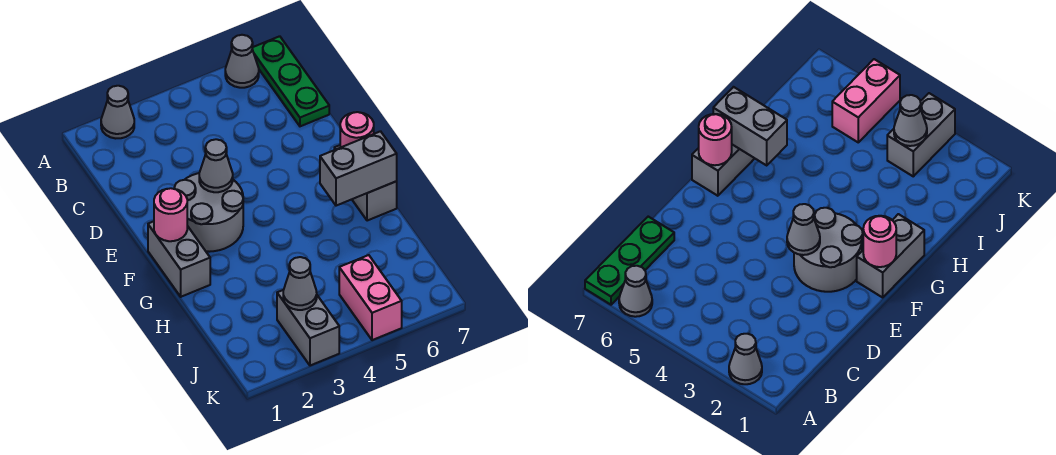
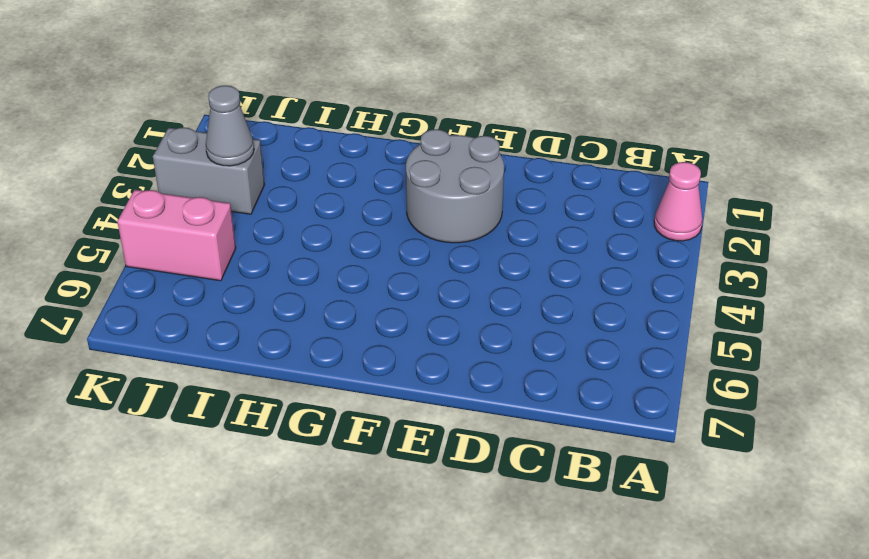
pink 1x1 cone [654,162,703,241] -> grey 1x1 cone [101,86,134,138]
none -> grey 1x1 cone [225,35,259,88]
none -> green 1x3 plate [252,36,329,126]
none -> grey 1x2 brick [148,221,210,297]

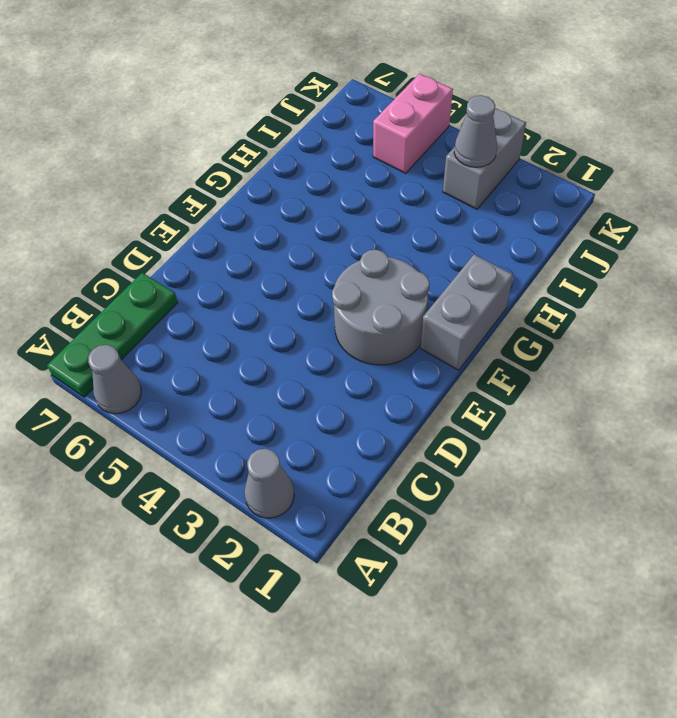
none -> grey 1x2 brick [334,145,397,221]
none -> grey 1x1 cone [199,139,233,192]
none -> pink 1x1 round brick [154,188,187,241]

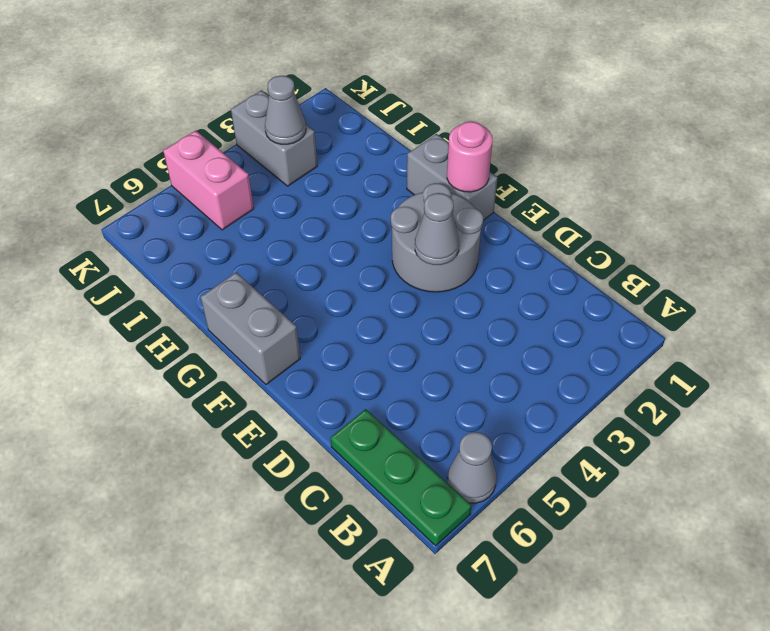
none -> grey 1x1 cone [101,86,134,138]
none -> pink 1x1 round brick [340,112,374,148]
none -> grey 1x2 brick [320,131,397,206]

